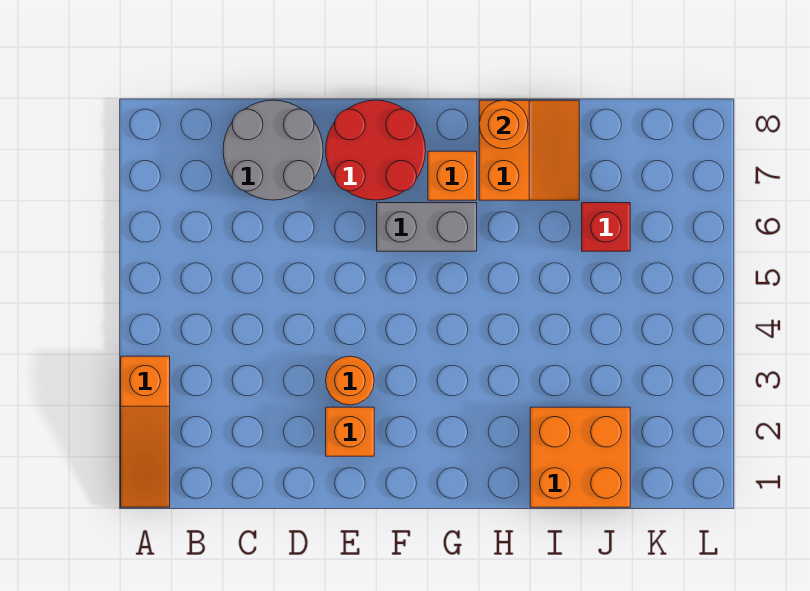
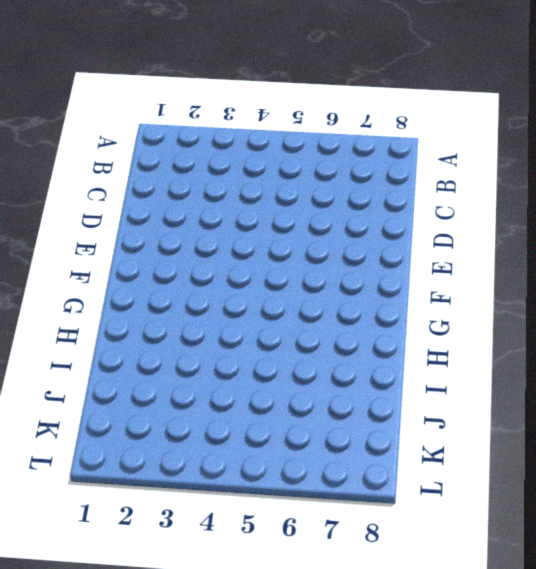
none -> orange 1x3 slope [121,356,170,507]
none -> grey 2x2 round brick [223,100,323,200]

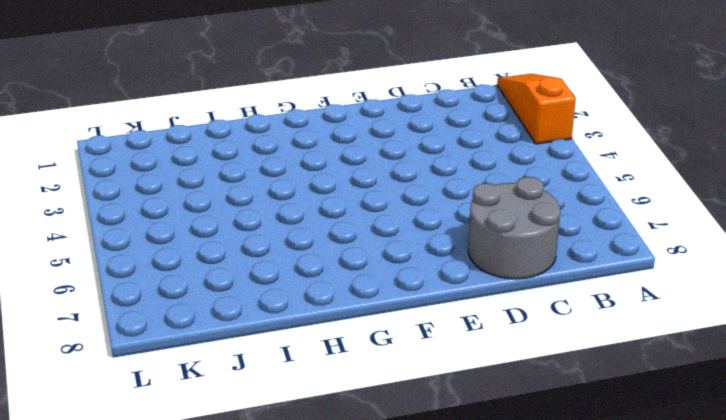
none -> orange 1x1 brick [326,407,374,456]
none -> orange 1x1 round brick [326,356,374,405]

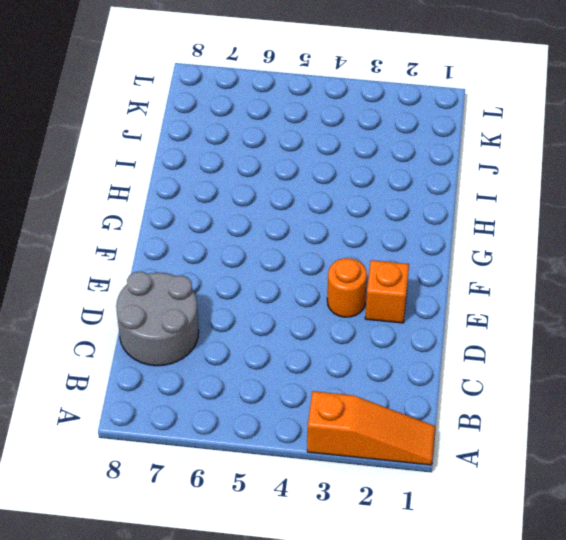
none -> red 2x2 round brick [326,100,426,200]
none -> grey 1x2 brick [377,203,477,251]

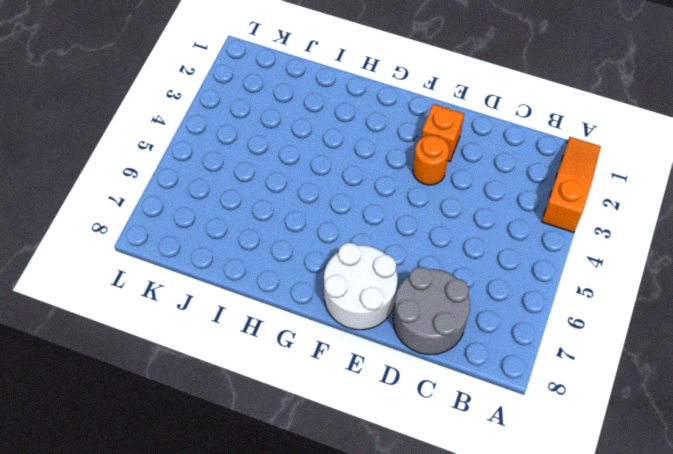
white 2x2 round brick [324,243,398,330] -> red 2x2 round brick [326,100,426,200]
none -> grey 1x2 brick [377,203,477,251]
none -> orange 1x1 brick [428,151,477,200]

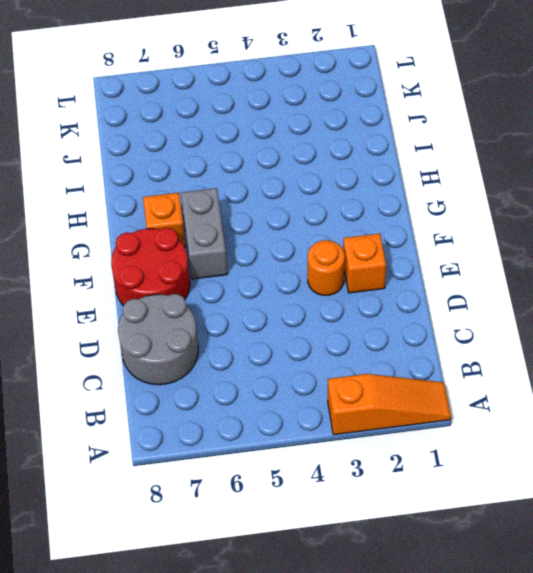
none -> orange 2x2 slope [479,100,579,200]
none -> orange 2x2 brick [530,407,630,507]

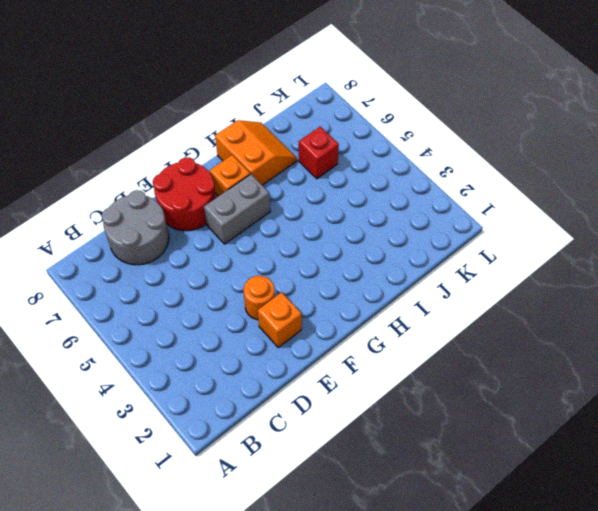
none -> orange 1x3 slope [121,356,170,507]
none -> orange 2x2 brick [530,407,630,507]

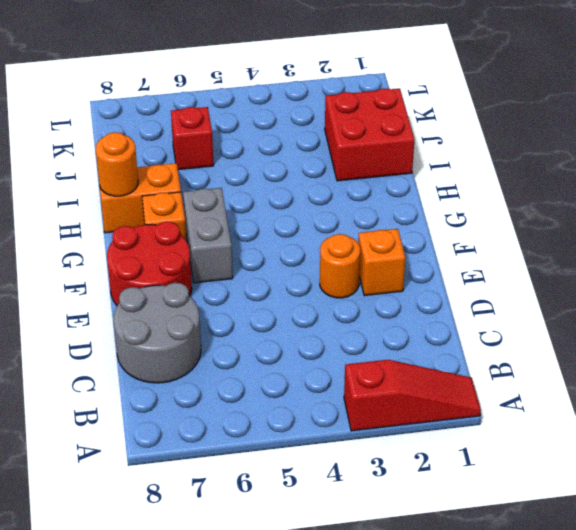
red 1x3 slope [344,360,481,431] -> orange 1x3 slope [121,356,170,507]
red 2x2 brick [325,88,414,181] -> orange 2x2 brick [530,407,630,507]

